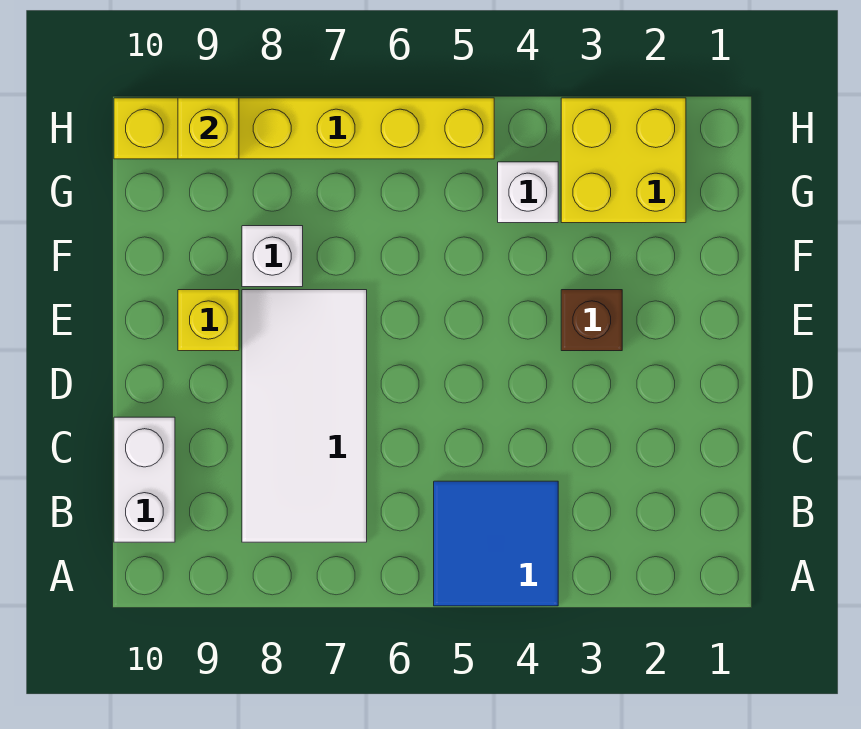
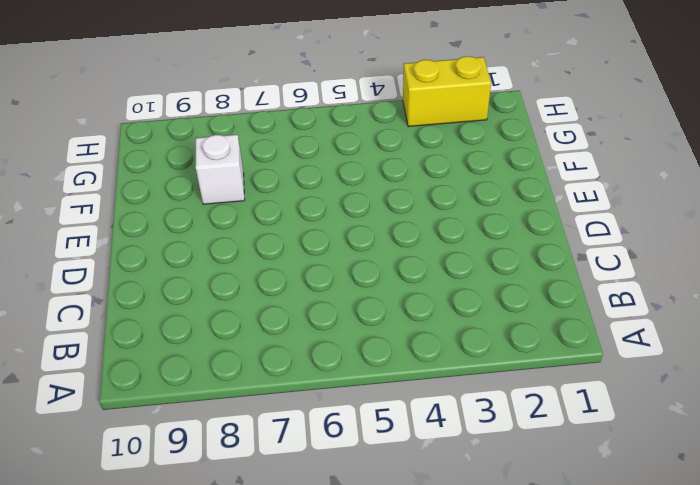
yellow 1x2 brick [403,56,491,127] -> yellow 2x2 brick [561,98,686,223]
none -> blue 2x2 tile [434,481,558,606]
none -> white 2x4 tile [242,290,367,542]

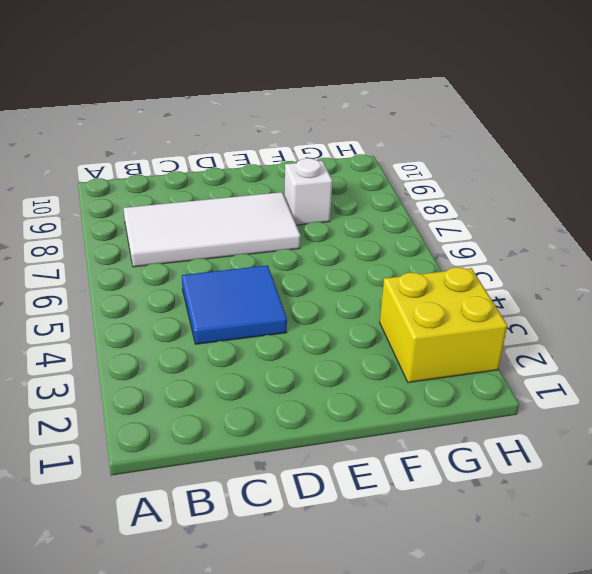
blue 2x2 tile [182,265,287,344] -> blue 2x2 tile moved to [434,481,558,606]
none -> white 1x2 brick [114,417,175,542]
none -> brown 1x1 brick [561,290,622,351]

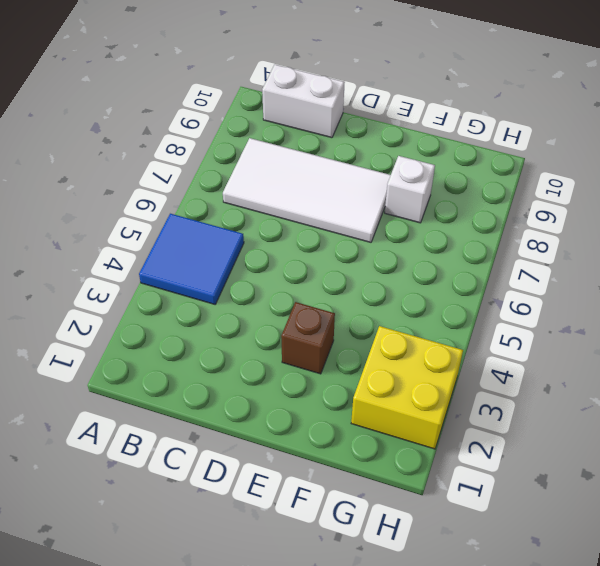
none -> yellow 1x1 brick [178,290,239,351]
none -> white 1x1 brick [498,162,558,223]

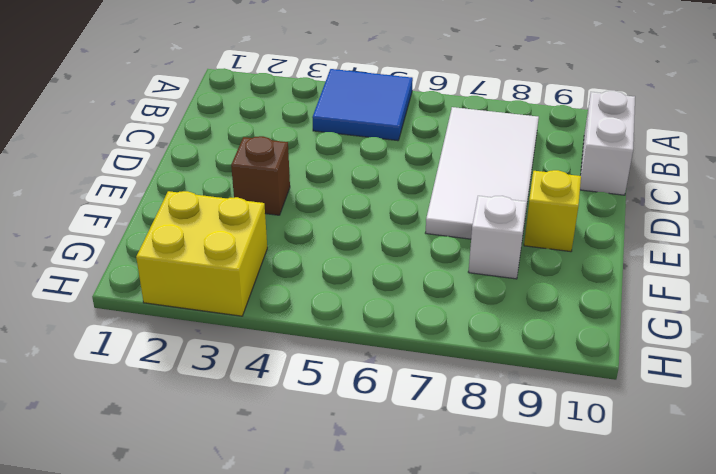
none -> white 1x1 brick [498,162,558,223]
none -> yellow 1x6 brick [114,98,494,159]

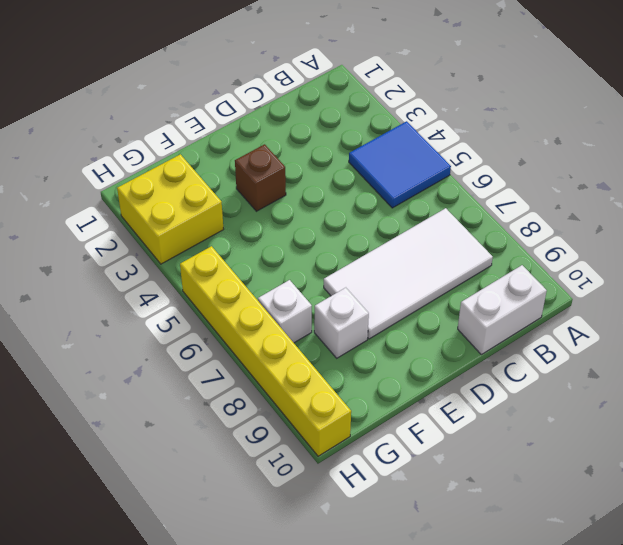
white 1x1 brick [258,280,312,343] -> white 1x1 brick moved to [498,162,558,223]
none -> yellow 1x1 brick [178,290,239,351]
none -> yellow 1x1 brick [178,98,239,159]

